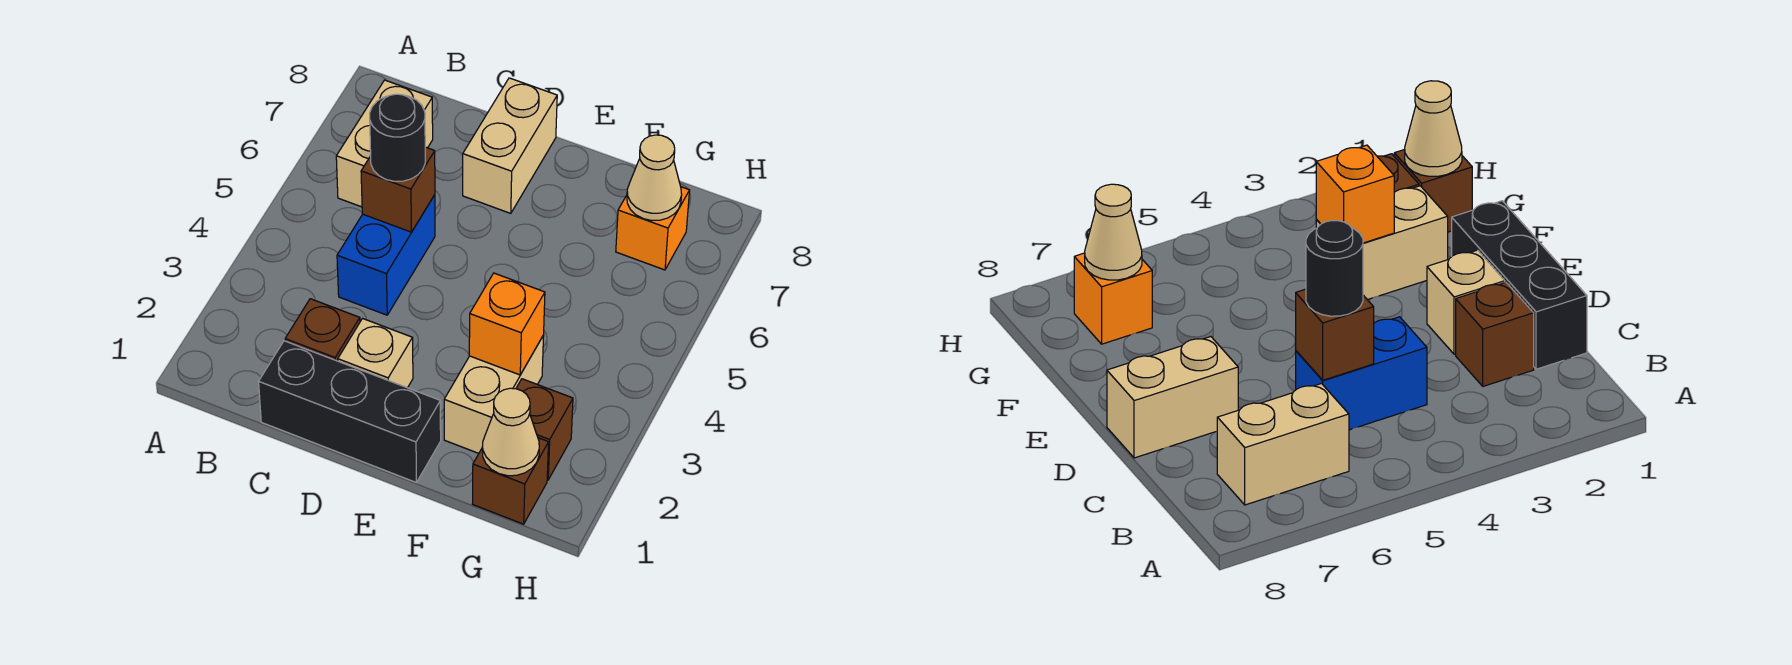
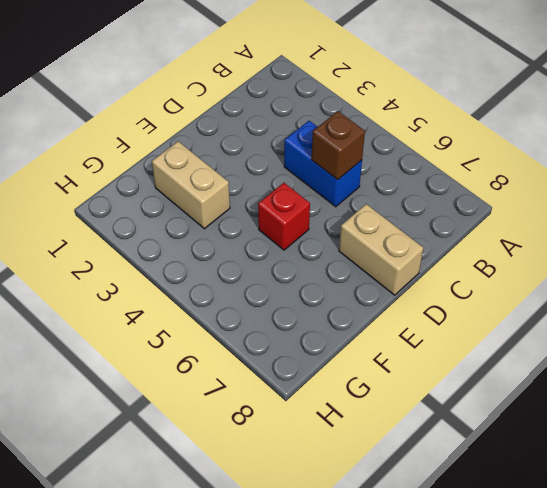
red 1x1 brick [258,183,310,250] -> none
none -> tan 1x2 brick [336,80,433,207]
none -> black 1x3 brick [259,341,441,482]
none -> brown 1x1 brick [285,299,360,361]

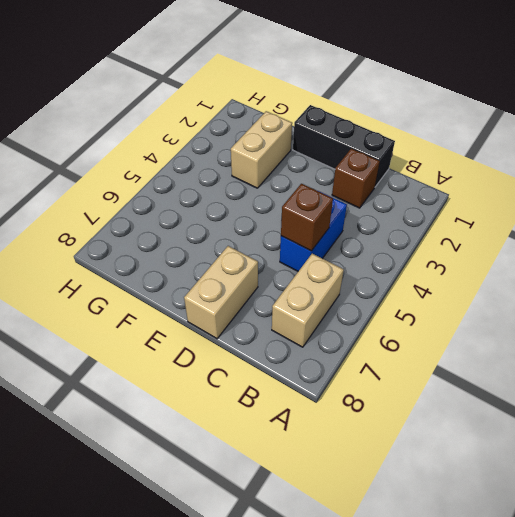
none -> tan 1x1 brick [338,319,413,388]
none -> brown 1x1 brick [472,438,549,524]
none -> brown 1x1 brick [516,379,573,480]

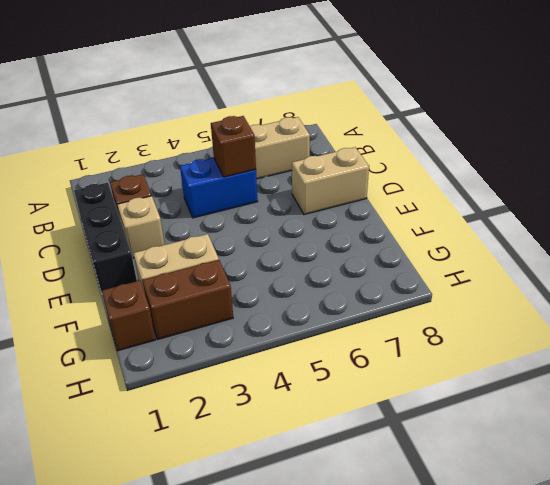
brown 1x2 brick [142,260,233,339] -> brown 1x1 brick [516,379,573,480]
none -> orange 1x1 brick [616,187,690,270]
none -> orange 1x1 brick [469,273,545,375]
none -> tan 1x1 cone [482,388,539,476]

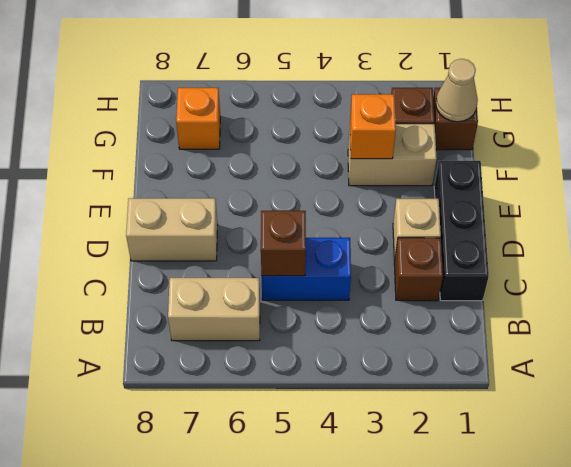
none -> tan 1x1 cone [627,135,682,221]
none -> black 1x1 round brick [370,94,425,181]

